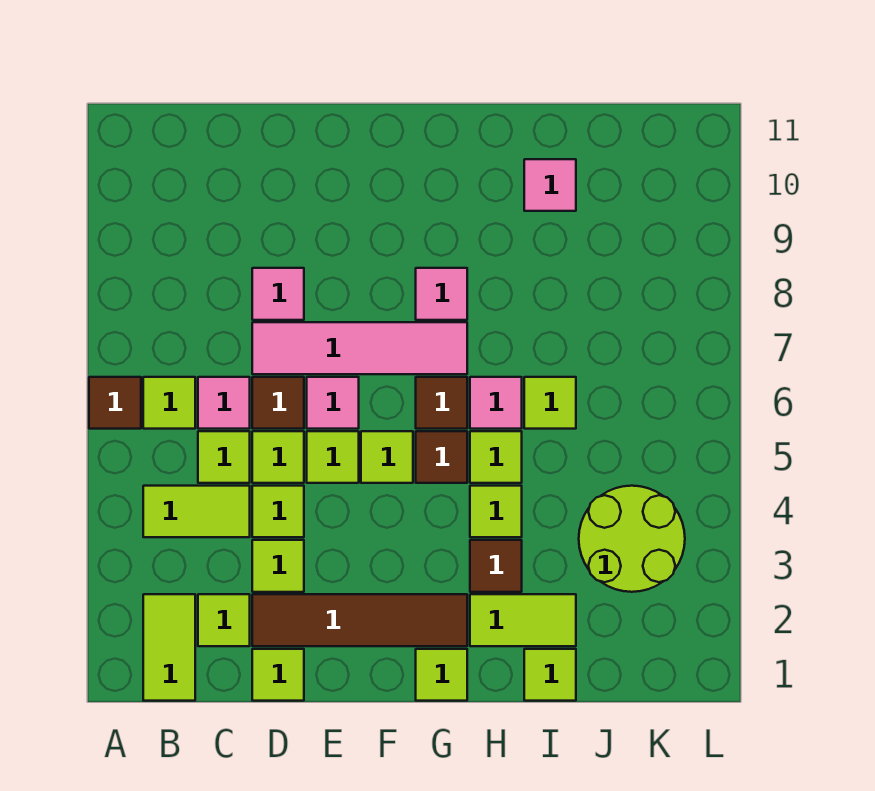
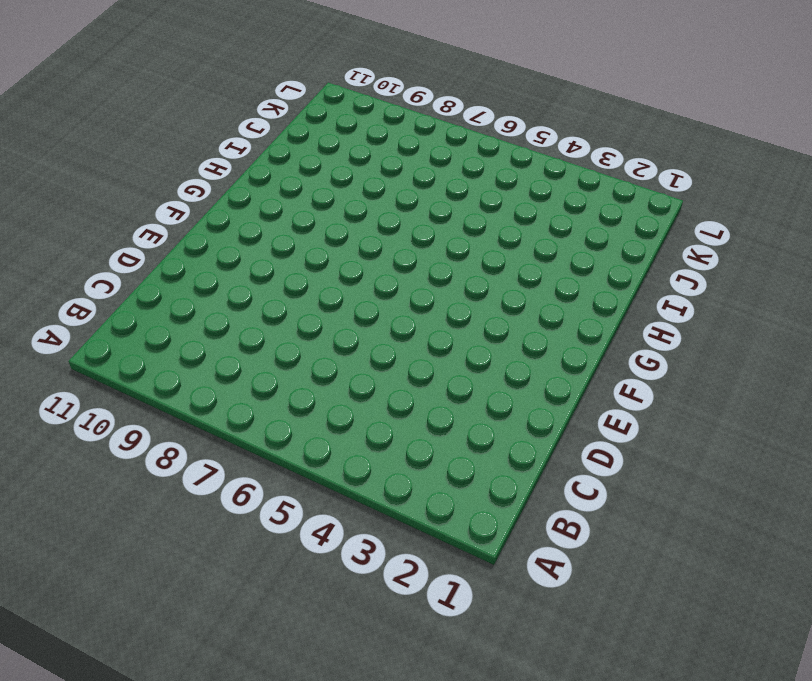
none -> brown 1x1 tile [89,377,141,429]
none -> lime 1x2 tile [143,594,195,701]
none -> lime 1x2 tile [143,486,250,537]
none -> lime 1x1 tile [143,377,195,429]

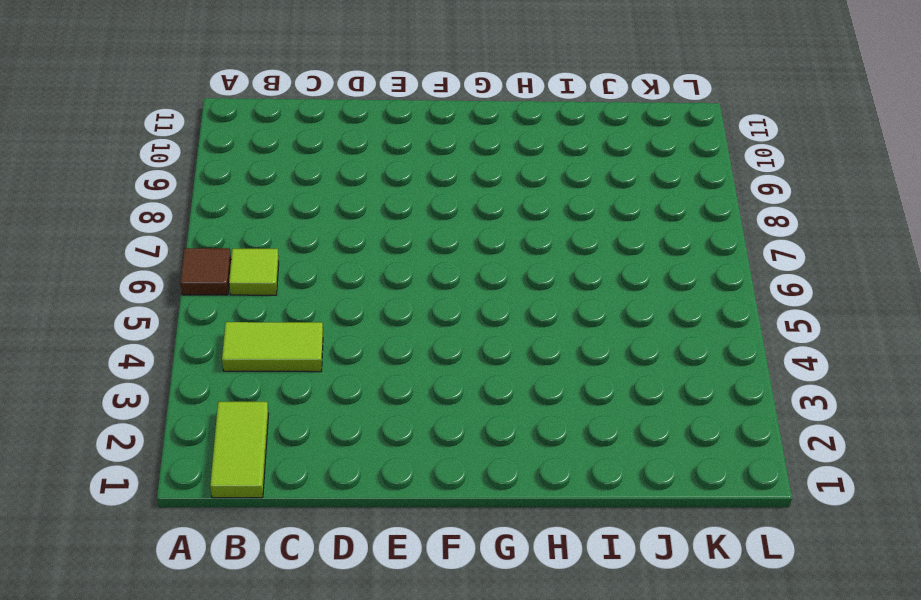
none -> lime 1x1 tile [198,594,250,646]
none -> lime 1x1 tile [198,431,250,483]
none -> pink 1x1 tile [198,377,250,429]
none -> lime 1x1 tile [252,649,304,701]

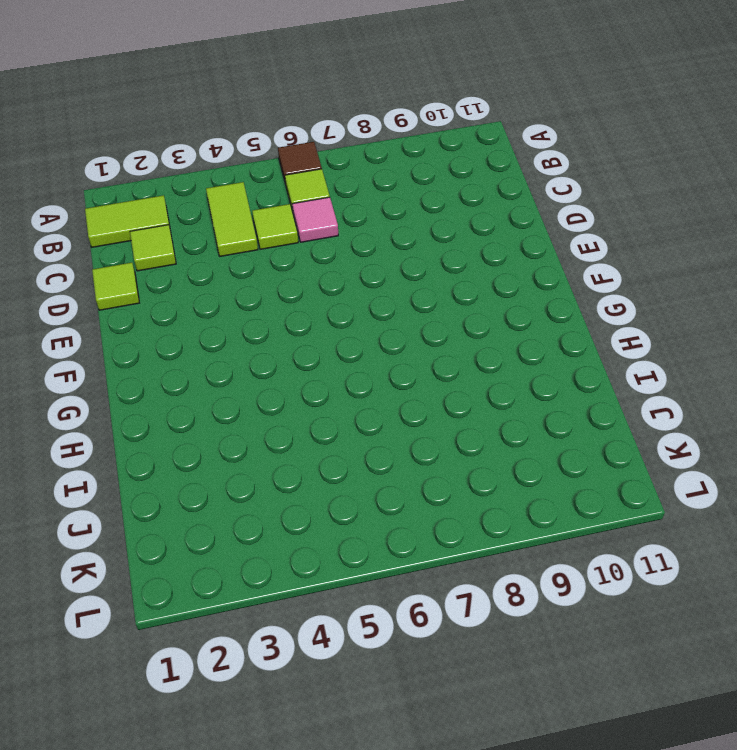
none -> brown 1x4 tile [252,594,467,646]
none -> lime 1x1 tile [252,540,304,592]
none -> lime 1x1 tile [252,486,304,537]
none -> lime 1x1 tile [252,431,304,483]

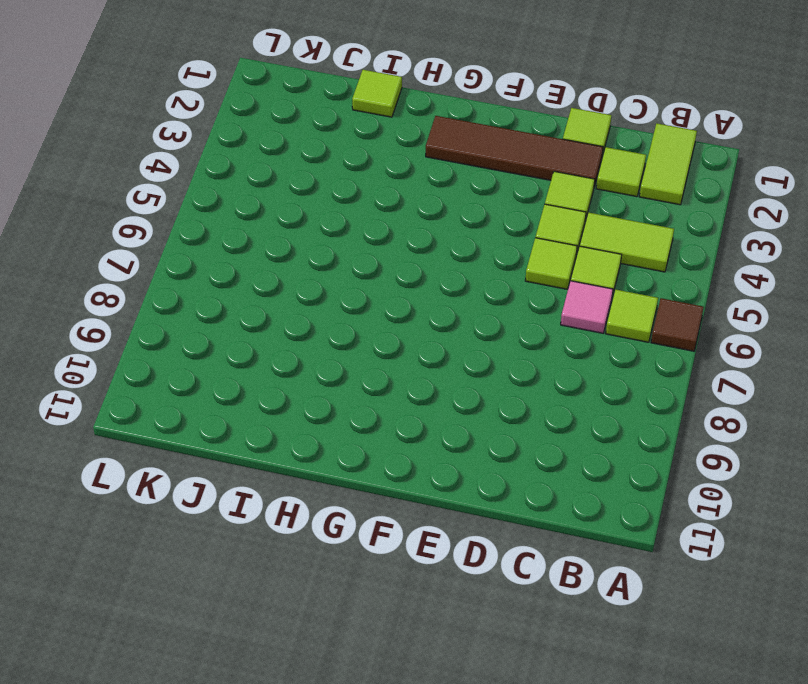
none -> brown 1x1 tile [252,377,304,429]
none -> pink 1x4 tile [252,322,467,374]
none -> pink 1x1 tile [252,268,304,320]
none -> lime 1x1 tile [307,431,359,483]

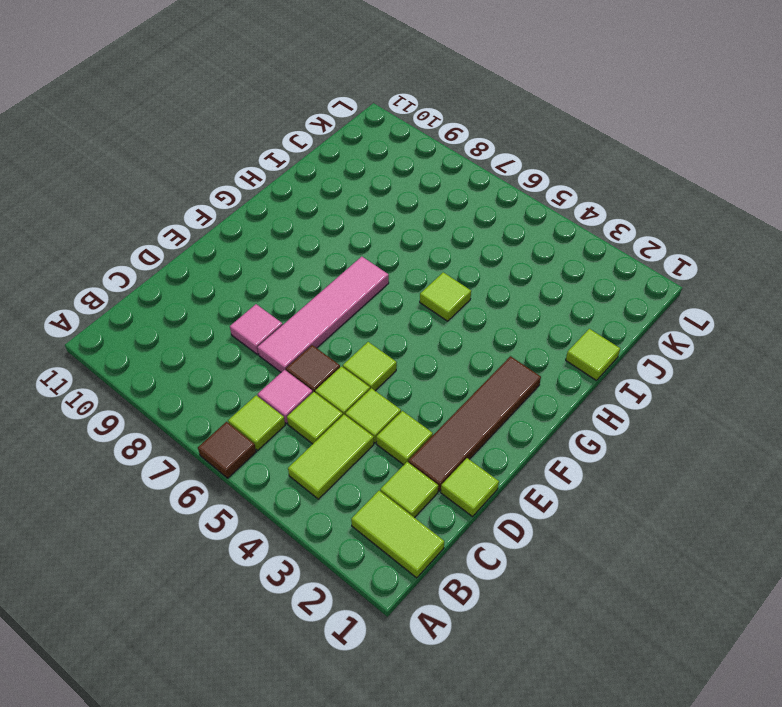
none -> pink 1x1 tile [307,377,359,429]
none -> lime 1x1 tile [361,431,413,483]
none -> lime 1x1 tile [416,649,467,701]
none -> brown 1x1 tile [416,431,467,483]

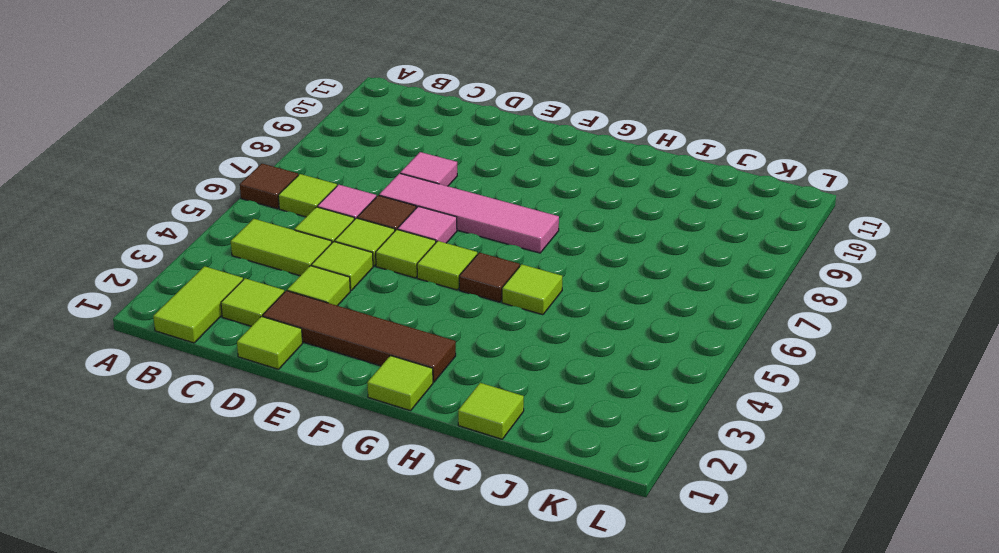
none -> brown 1x1 tile [416,377,467,429]
none -> pink 1x1 tile [416,268,467,320]
none -> lime 1x2 tile [470,594,576,646]
none -> brown 1x1 tile [470,540,522,592]

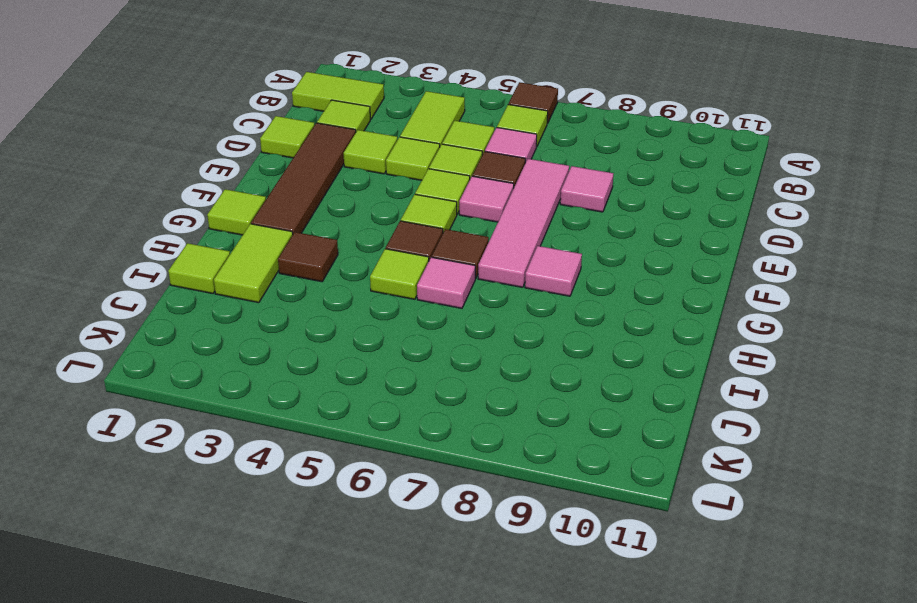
none -> lime 1x1 tile [470,486,522,537]
none -> lime 1x1 tile [524,377,576,429]
none -> pink 1x1 tile [524,159,576,211]
none -> lime 2x2 round brick [579,486,685,592]

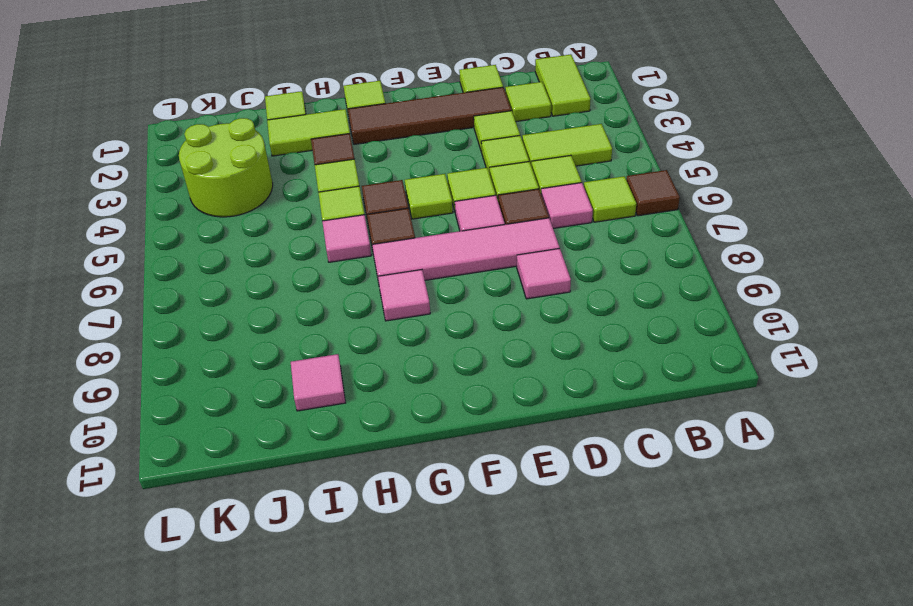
none -> lime 1x1 tile [524,377,576,429]

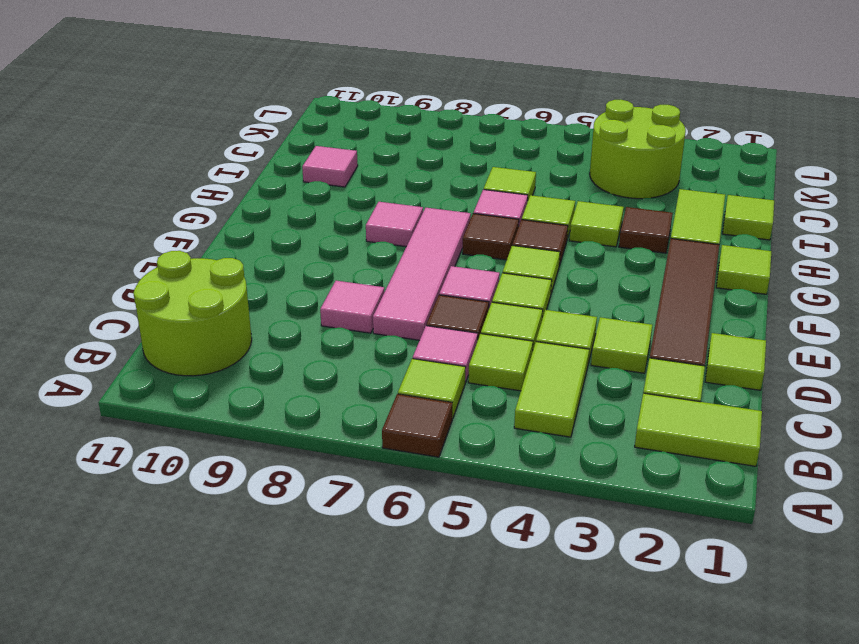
lime 2x2 round brick [134,251,252,376] -> none

